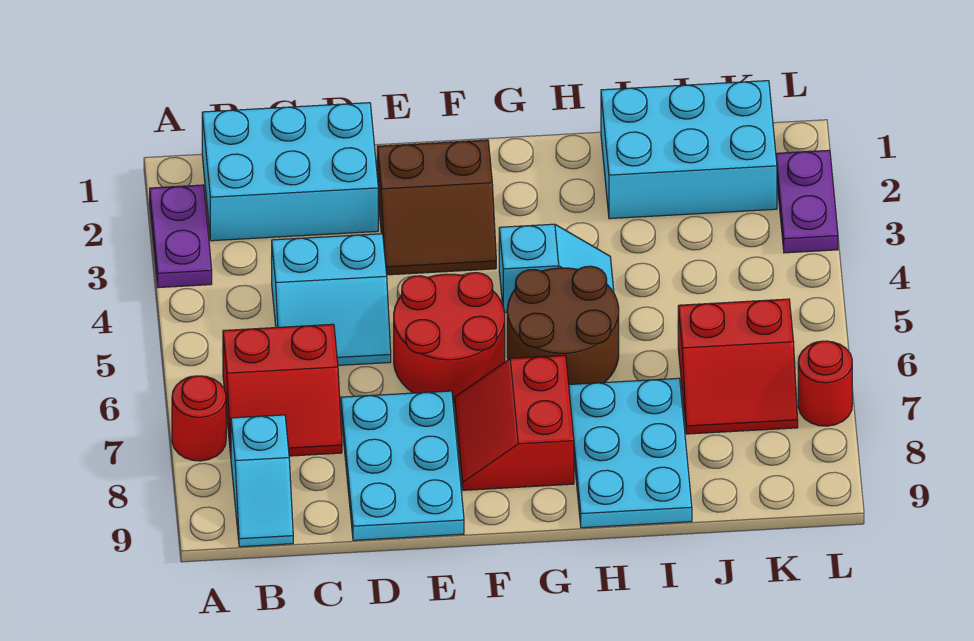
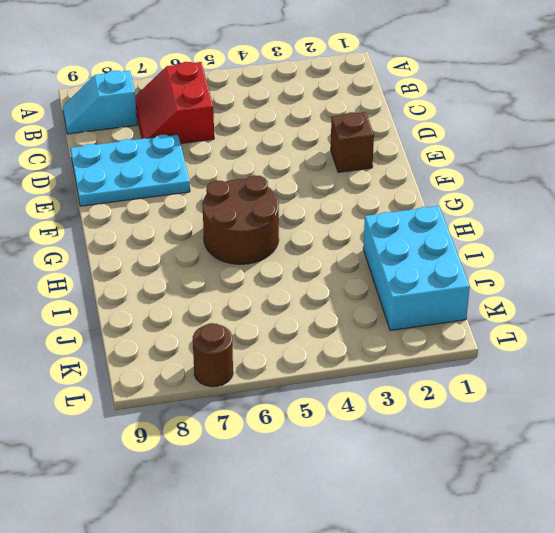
brown 1x1 brick [331,112,374,173] -> brown 2x2 slope [377,140,496,275]
brown 1x1 round brick [193,323,233,387] -> red 1x1 round brick [798,341,852,426]
none -> purple 1x2 plate [150,185,212,288]
none -> red 1x1 round brick [172,376,226,461]
none -> cyan 2x3 brick [202,103,378,241]

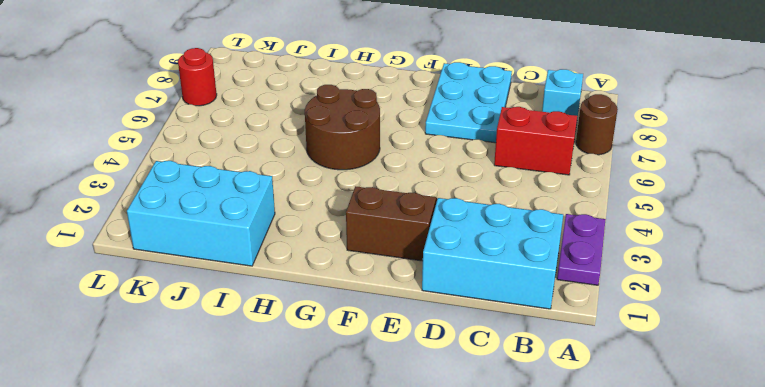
brown 1x1 round brick [576,94,618,155] -> red 1x1 round brick [172,376,226,461]
none -> cyan 2x2 slope [272,234,391,365]
none -> red 2x2 round brick [394,273,505,403]
none -> red 2x2 slope [455,355,574,490]

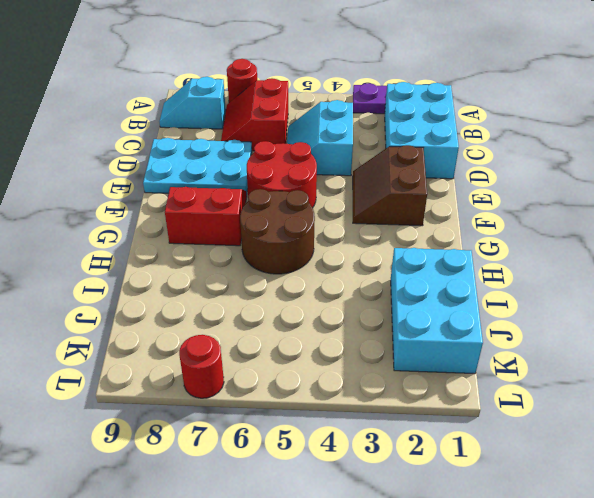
none -> cyan 1x2 slope [499,224,614,312]
none -> cyan 2x3 plate [569,378,692,528]
none -> red 2x2 slope [678,299,798,434]

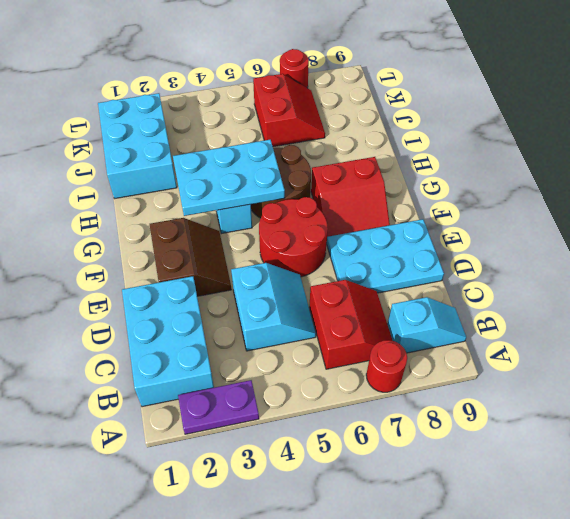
cyan 2x3 plate [173,140,285,216] -> cyan 2x3 plate moved to [569,378,692,528]
none -> purple 1x2 plate [776,150,838,253]

